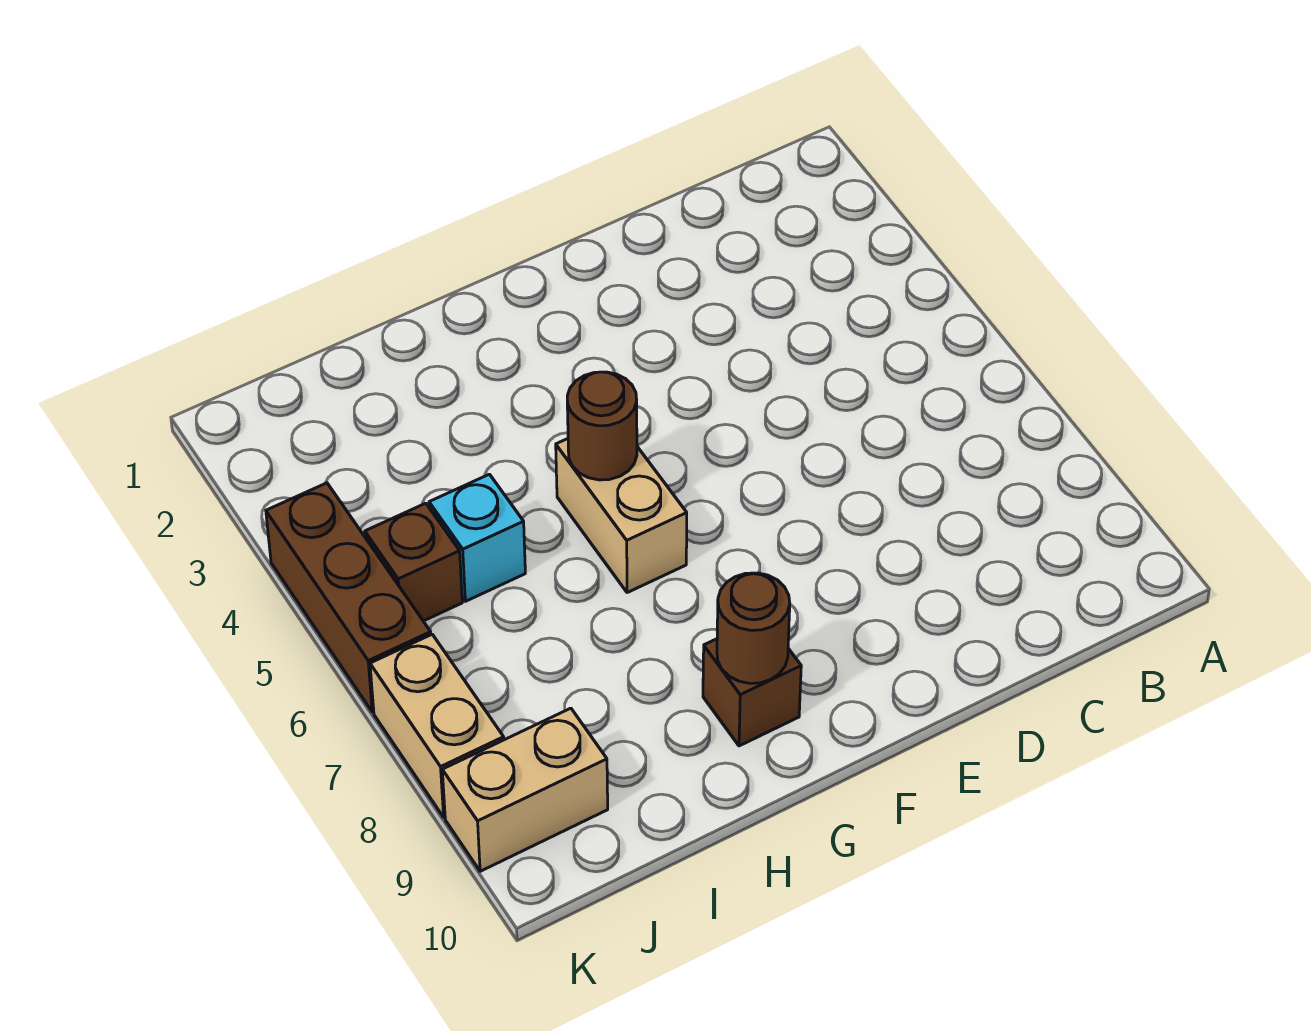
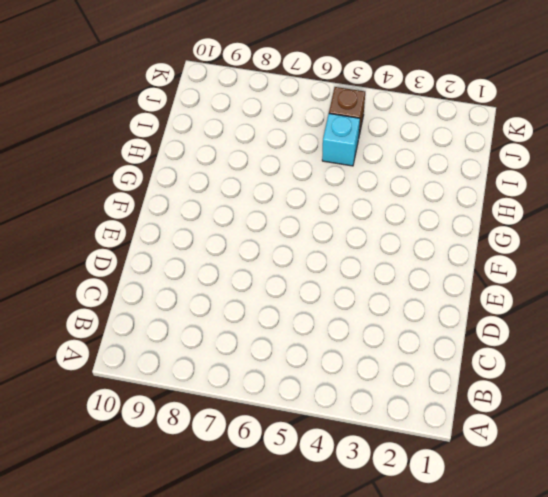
none -> tan 1x2 brick [556,439,687,593]
none -> brown 1x1 brick [703,639,801,746]

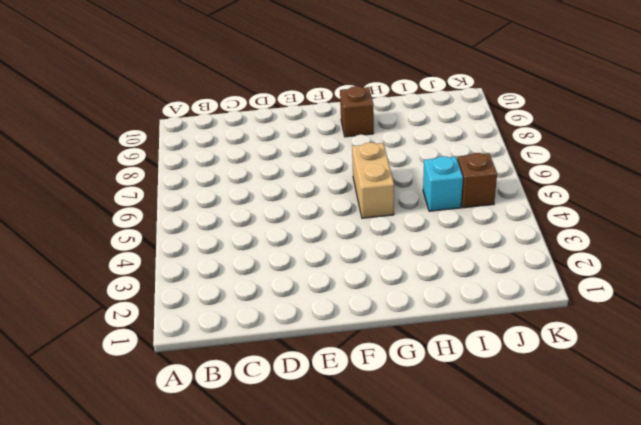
none -> tan 1x2 brick [442,708,608,871]
none -> brown 1x3 brick [266,483,431,712]

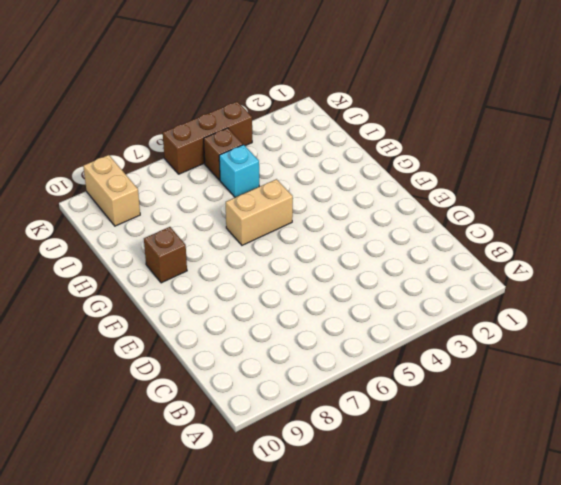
none -> tan 1x2 brick [370,635,504,817]
none -> brown 1x1 round brick [567,372,637,480]

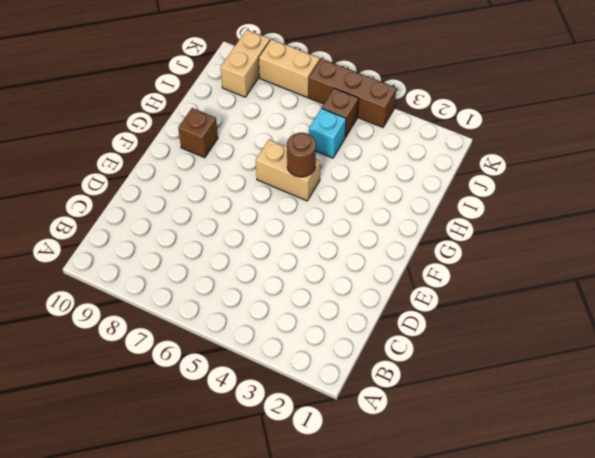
none -> brown 1x1 round brick [717,573,790,683]

